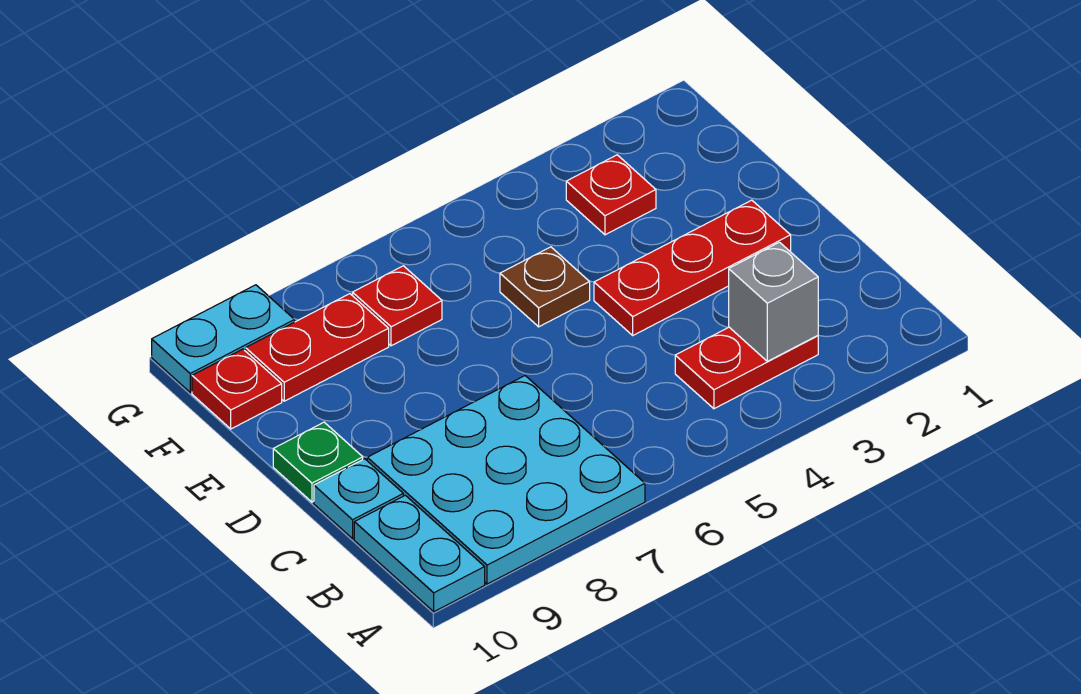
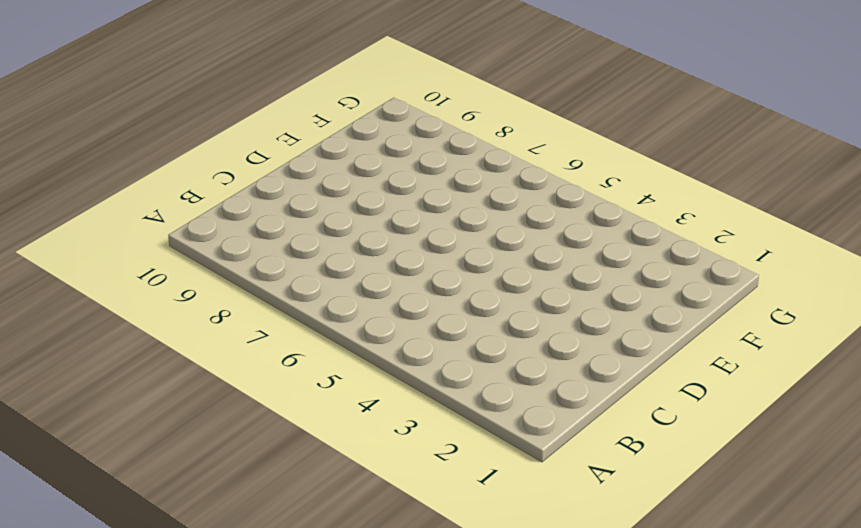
none -> cyan 3x3 plate [367,376,645,584]
none -> cyan 1x2 plate [354,495,485,612]
none -> red 1x2 plate [675,327,818,409]

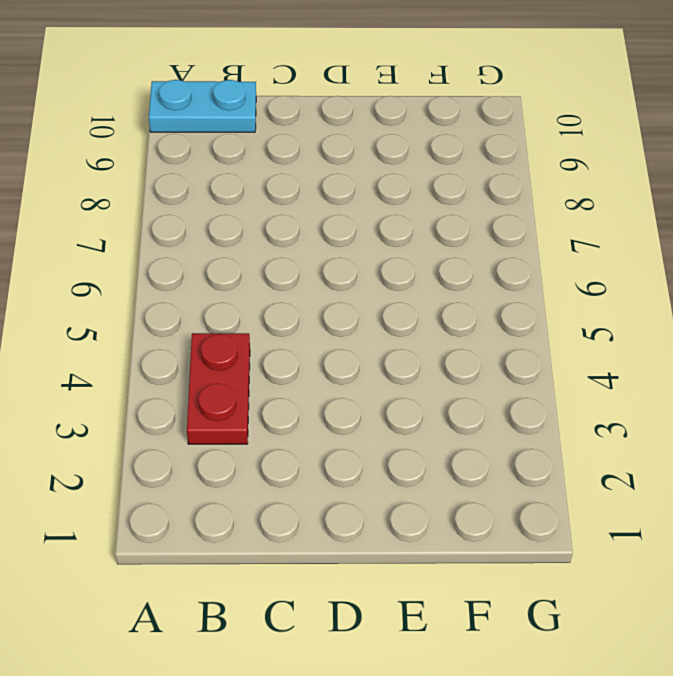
none -> cyan 3x3 plate [367,376,645,584]
none -> cyan 1x1 plate [314,459,403,539]
none -> red 1x3 plate [594,200,791,335]

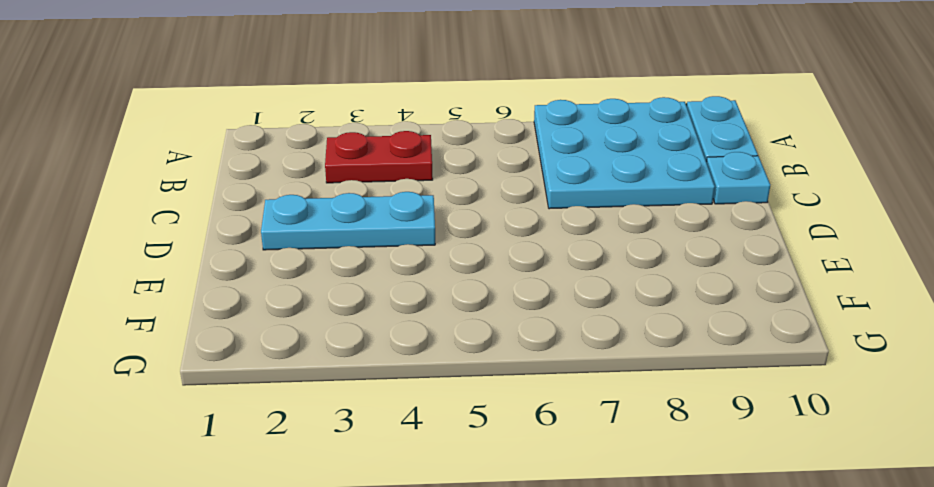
cyan 1x3 plate [261,192,435,250] -> red 1x3 plate [594,200,791,335]
none -> green 1x1 plate [273,422,363,502]
none -> brown 1x1 plate [500,247,590,327]
none -> red 1x1 plate [566,155,656,235]

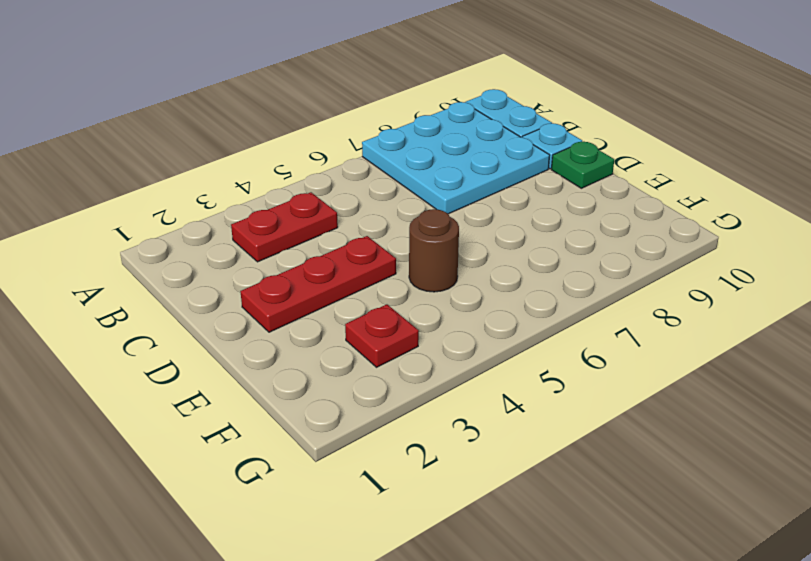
brown 1x1 round brick [409,209,459,292] -> brown 1x1 plate [500,247,590,327]
none -> red 1x1 plate [353,266,442,346]
none -> red 1x2 plate [246,294,389,401]
none -> red 1x1 plate [192,349,282,429]

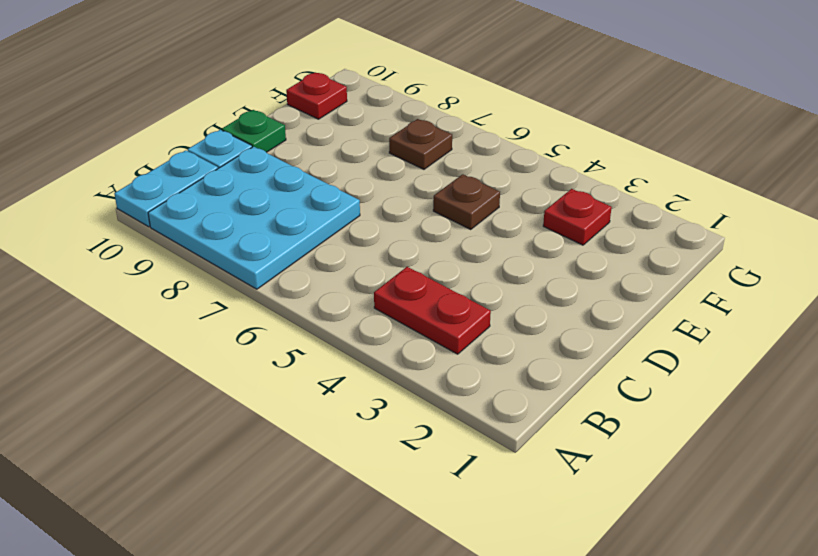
brown 1x1 plate [389,119,452,169] -> red 1x1 plate [353,266,442,346]
none -> red 1x3 plate [594,200,791,335]
none -> red 1x2 plate [246,294,389,401]
none -> cyan 1x2 plate [152,285,295,392]

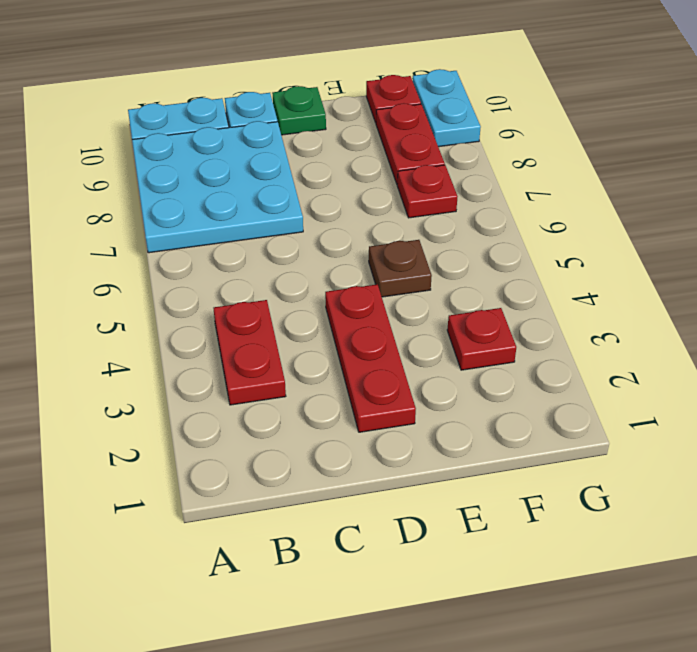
none -> grey 1x1 brick [729,242,818,361]

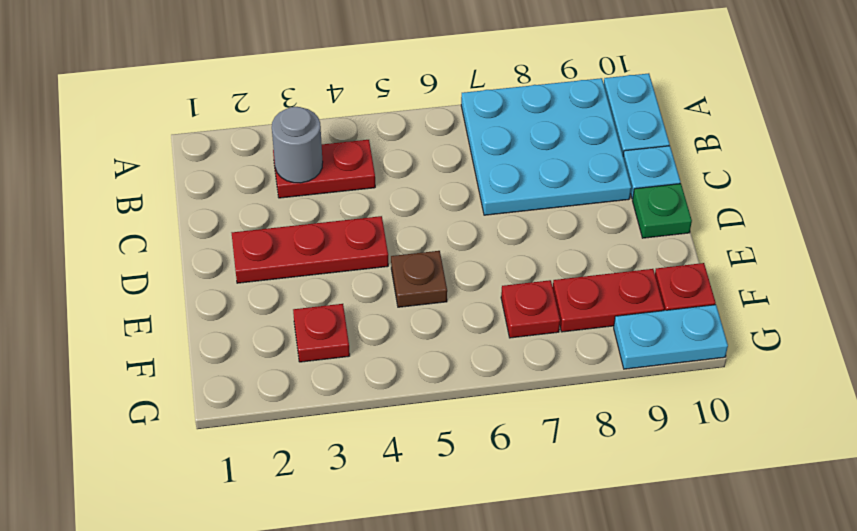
grey 1x1 round brick [272,107,323,183] -> grey 1x1 brick [729,242,818,361]

